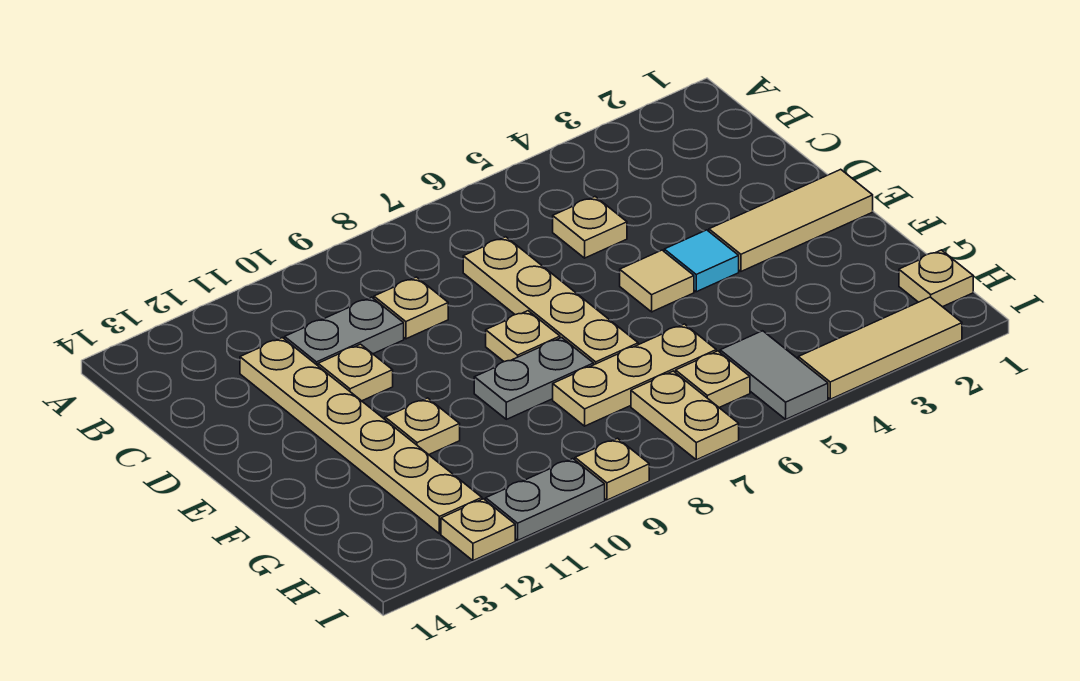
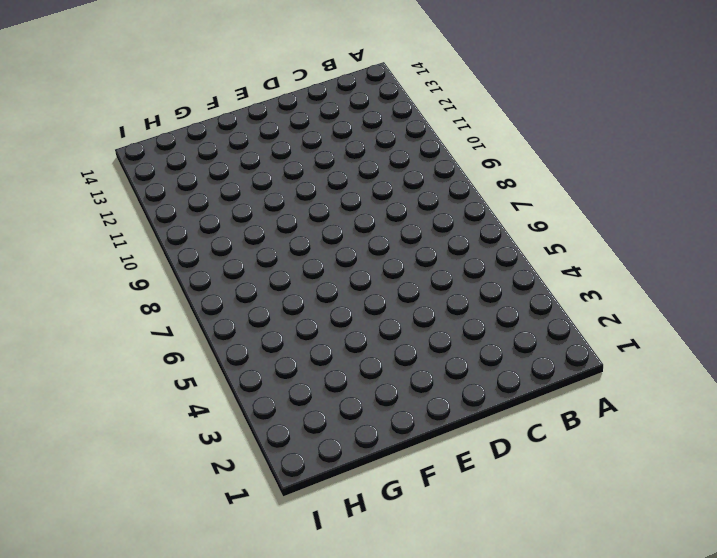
none -> tan 1x1 plate [553,197,627,258]
none -> tan 1x4 plate [463,237,638,365]
none -> tan 1x1 plate [374,277,448,339]

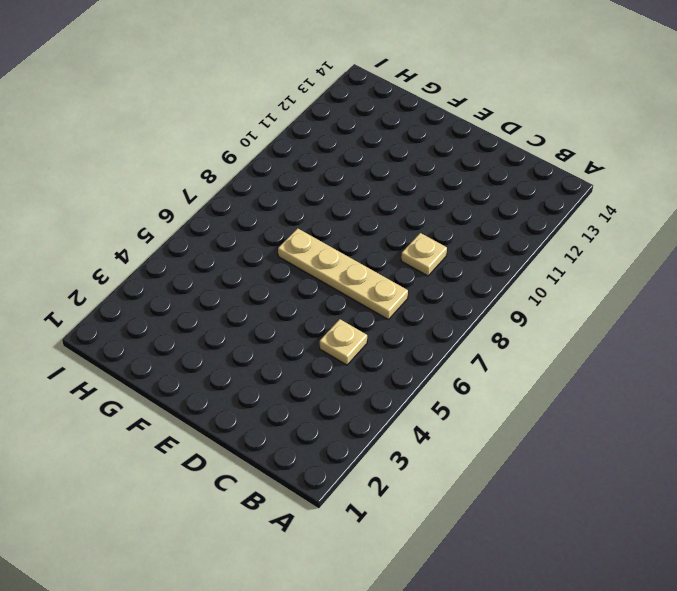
none -> grey 1x2 plate [285,297,404,366]
none -> tan 1x6 plate [240,338,482,534]
none -> tan 1x1 plate [318,344,393,401]

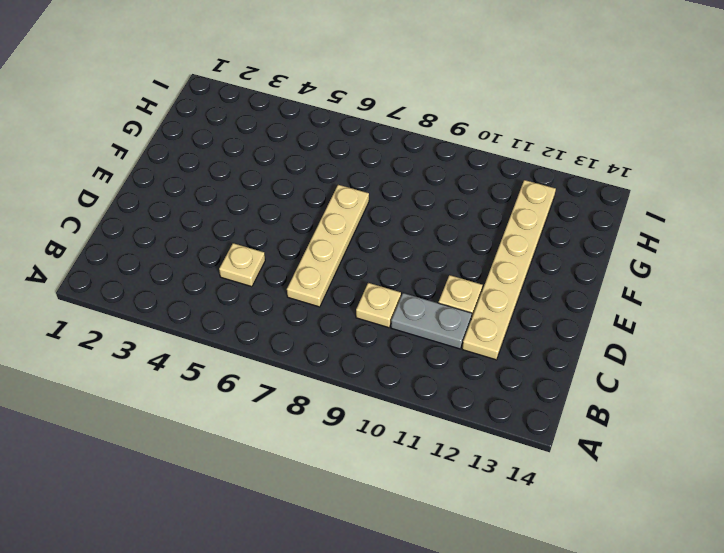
none -> tan 1x3 tile [709,169,873,271]
none -> cyan 1x1 tile [664,230,739,292]
none -> tan 1x1 tile [620,250,694,312]

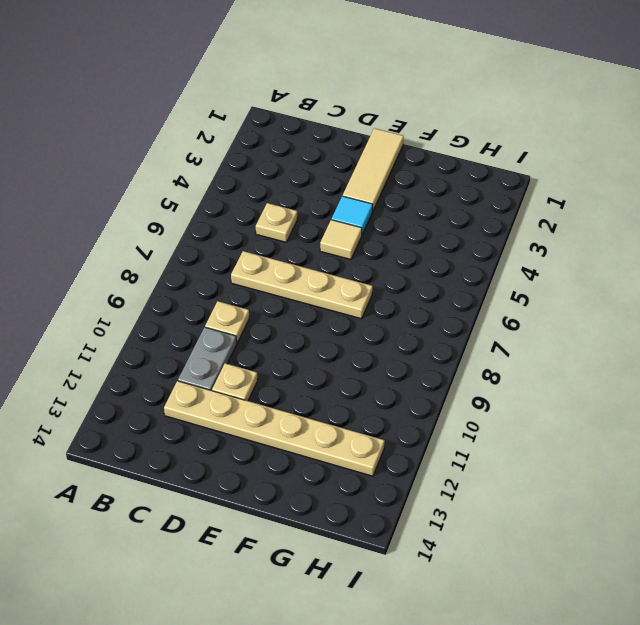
none -> tan 1x1 plate [486,311,560,362]
none -> grey 1x2 plate [474,338,594,419]
none -> tan 1x1 plate [385,398,460,455]

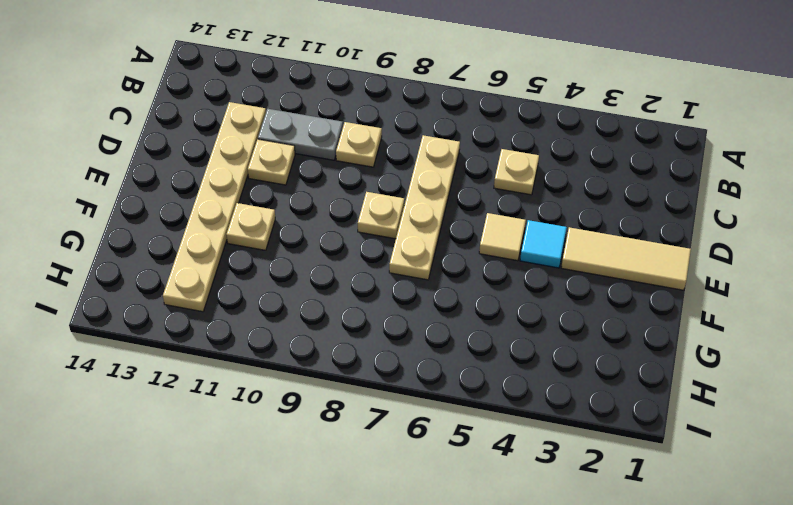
none -> grey 1x2 plate [474,338,594,419]
none -> tan 1x3 plate [553,324,716,426]
none -> tan 1x1 plate [899,250,973,307]

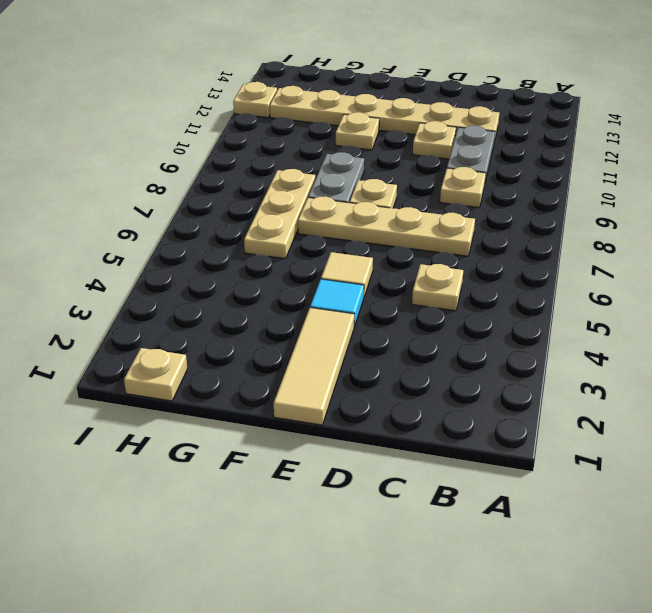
none -> grey 1x2 tile [720,331,828,419]
none -> tan 1x1 plate [676,351,750,407]
none -> tan 1x2 plate [631,371,739,460]

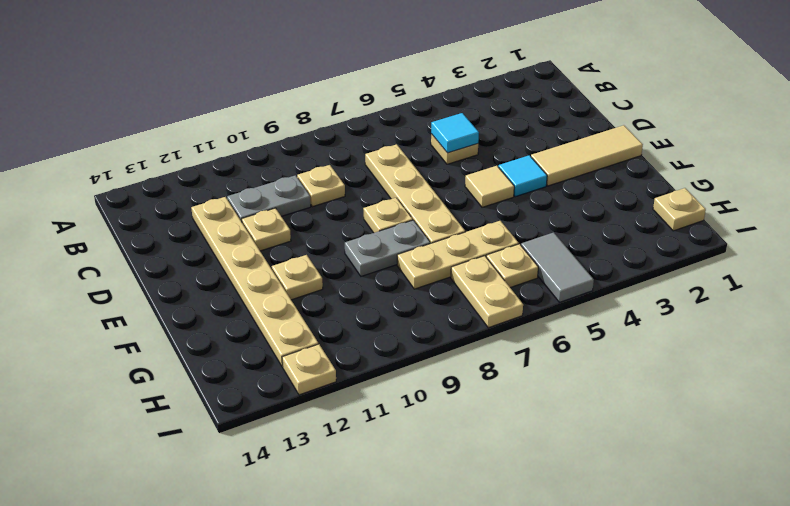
cyan 1x1 tile [431,113,479,153] -> none
none -> tan 1x3 tile [798,297,962,399]
none -> tan 1x1 plate [575,438,649,500]
none -> grey 1x2 plate [486,459,605,540]

